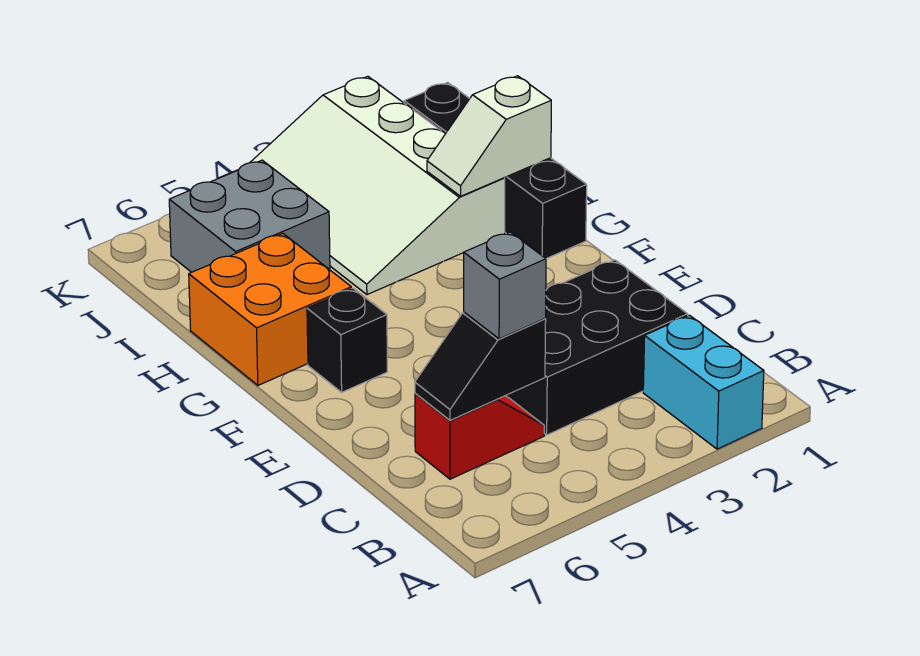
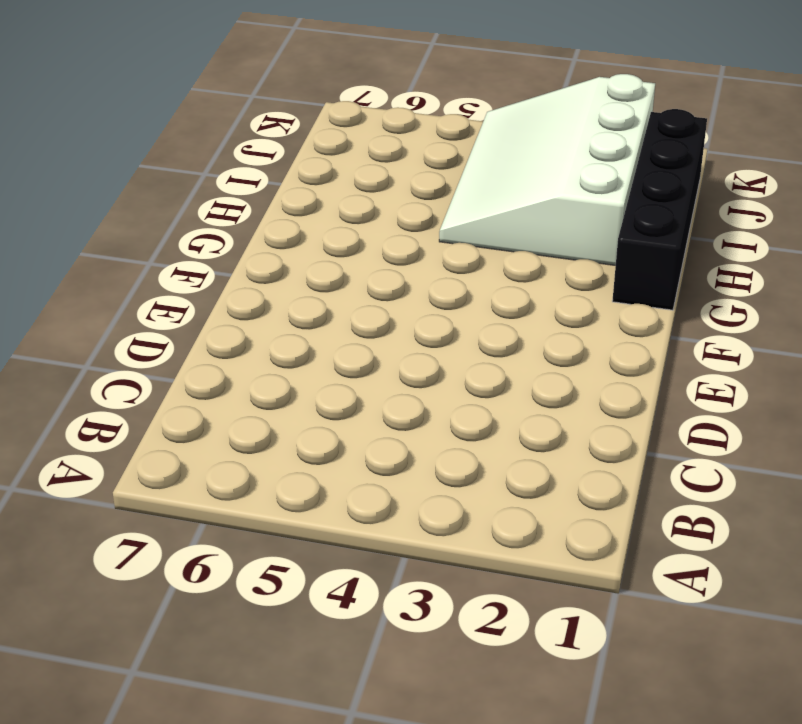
none -> cyan 1x2 brick [643,315,764,449]
none -> black 2x3 brick [506,260,688,435]

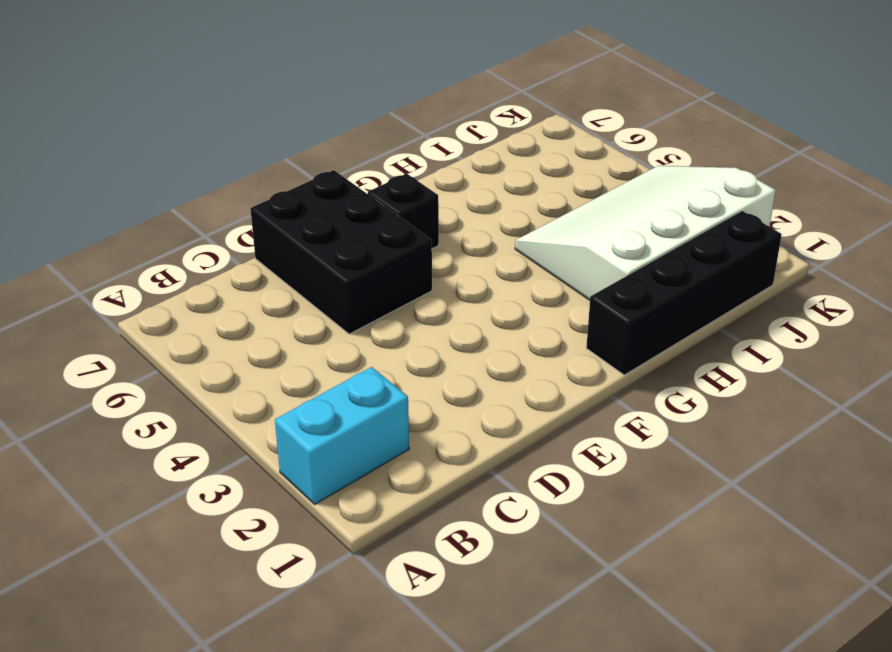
black 2x3 brick [250,170,432,334] -> black 2x3 brick moved to [506,260,688,435]
none -> red 1x2 slope [415,393,544,479]
none -> orange 2x2 brick [189,234,351,385]

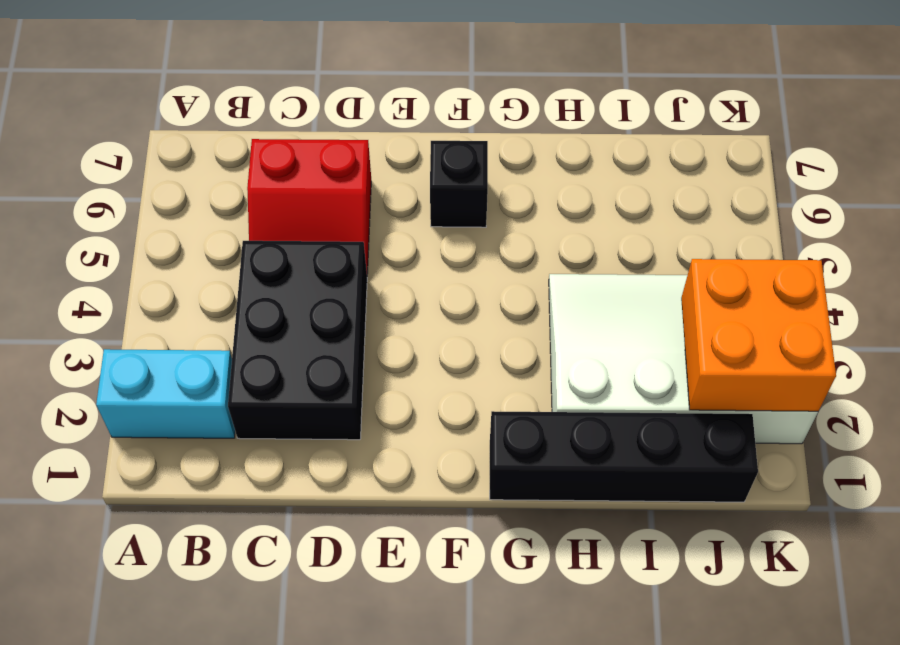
red 2x2 slope [247,139,371,274] -> red 1x2 slope [415,393,544,479]
orange 2x2 brick [681,259,836,411] -> orange 2x2 brick moved to [189,234,351,385]
none -> grey 2x2 brick [169,160,330,272]
none -> black 1x2 slope [415,312,546,420]

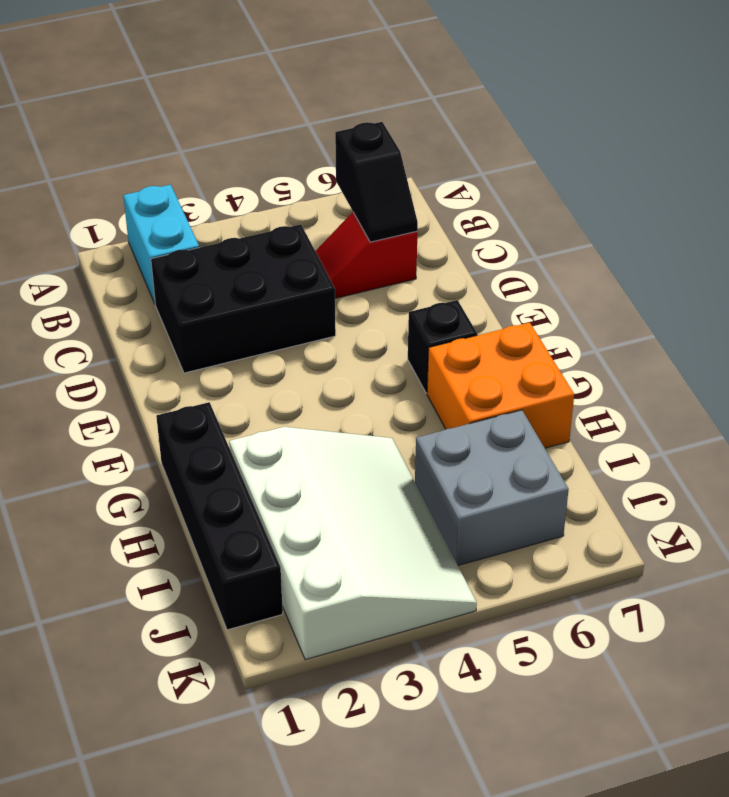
black 1x2 slope [335,122,418,242] -> black 1x2 slope turned to [415,312,546,420]
none -> white 1x2 slope [427,76,551,196]
none -> grey 1x1 brick [464,232,546,339]

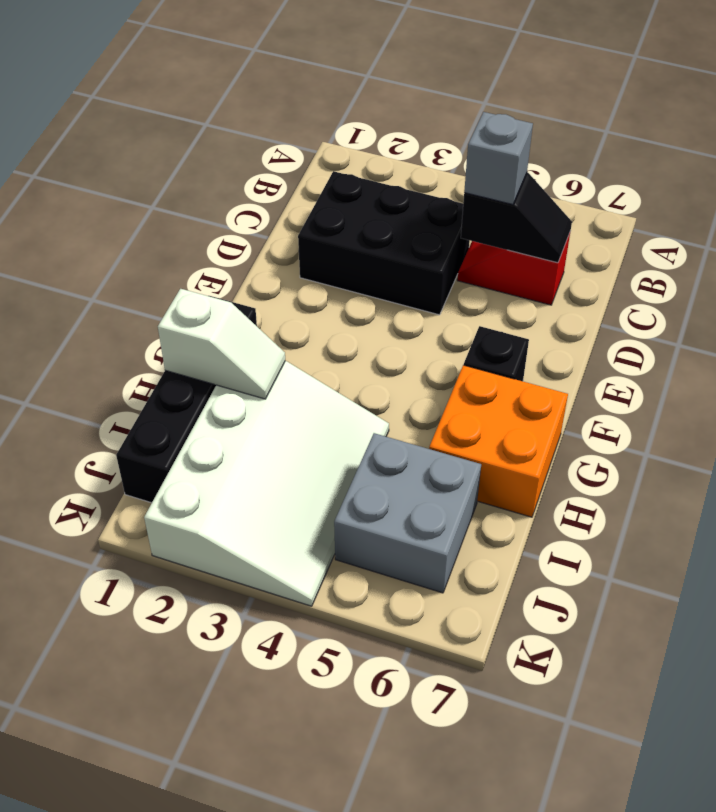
none -> cyan 1x2 brick [643,315,764,449]

